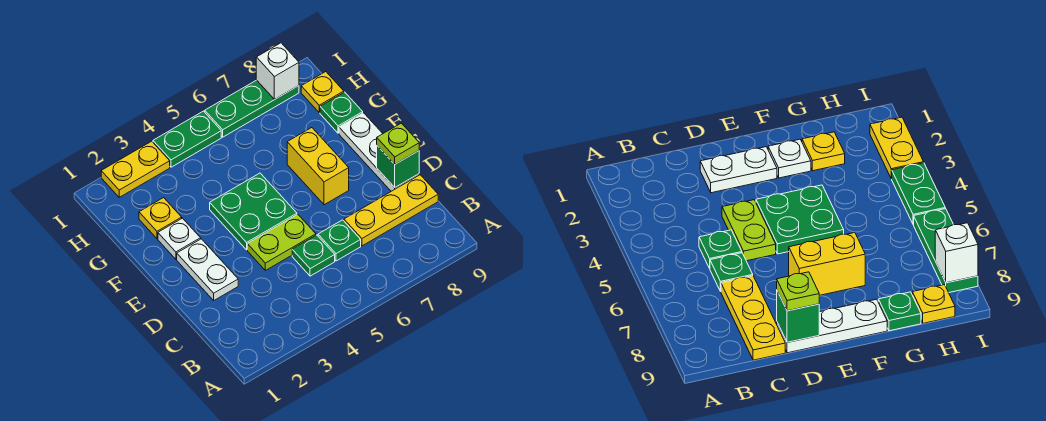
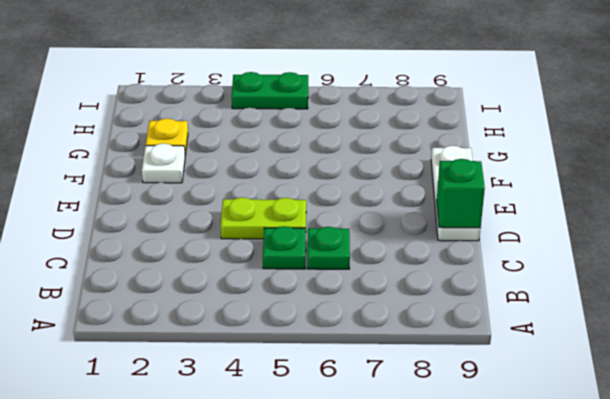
none -> yellow 1x3 plate [344,175,438,246]
none -> white 1x2 plate [177,239,238,300]
none -> green 2x2 plate [210,173,297,250]

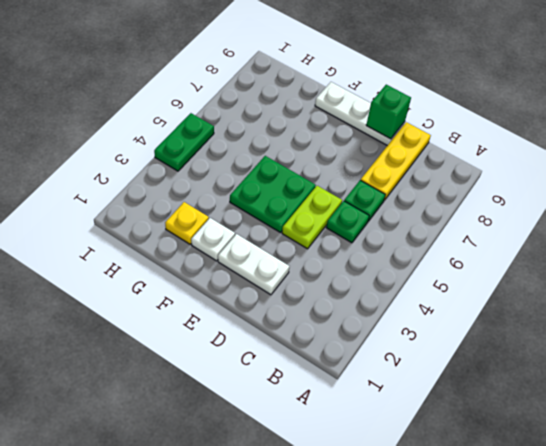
none -> yellow 1x2 brick [287,128,349,205]
none -> green 1x1 plate [320,92,363,133]
none -> yellow 1x1 plate [301,72,344,113]

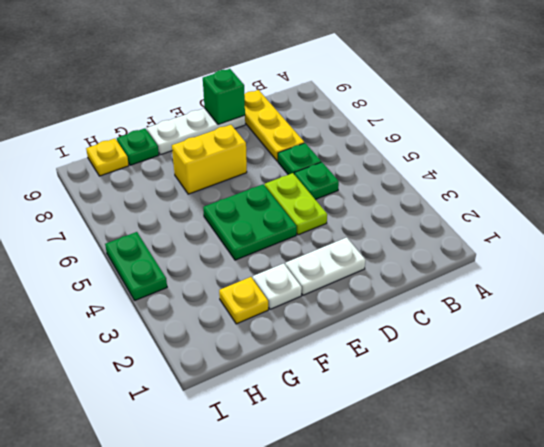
none -> yellow 1x2 plate [101,141,170,197]
none -> green 1x3 plate [205,80,299,137]
none -> white 1x1 brick [256,43,299,100]

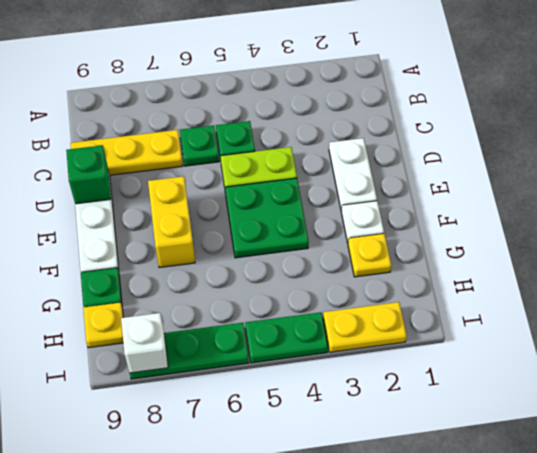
none -> lime 1x1 plate [377,123,419,164]

